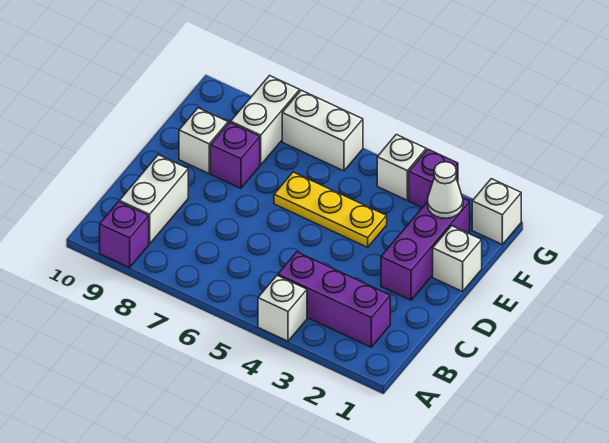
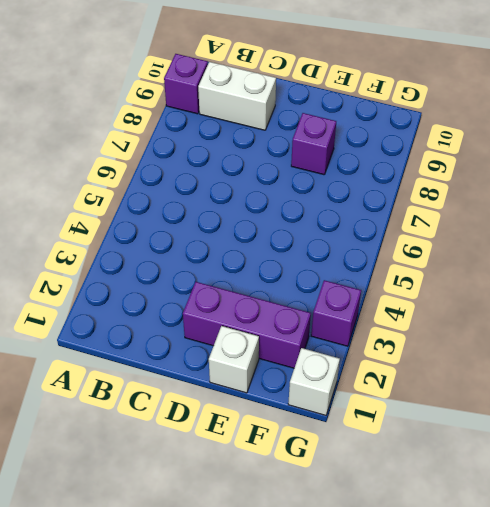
none -> white 1x1 brick [258,276,307,341]
none -> purple 1x3 brick [278,252,390,347]
none -> yellow 1x3 plate [274,172,387,247]

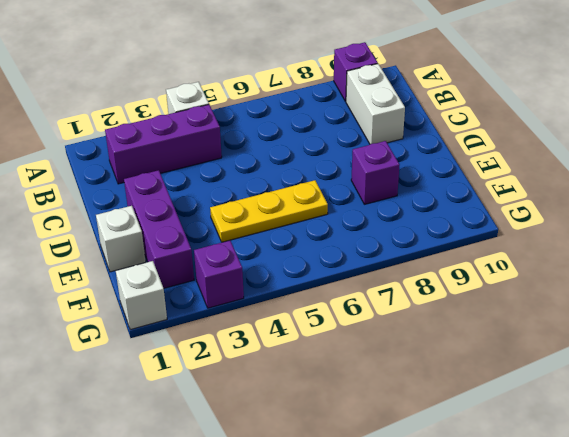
none -> white 1x1 brick [179,108,228,174]
none -> white 1x2 brick [231,76,300,165]
none -> white 1x1 brick [377,135,426,200]

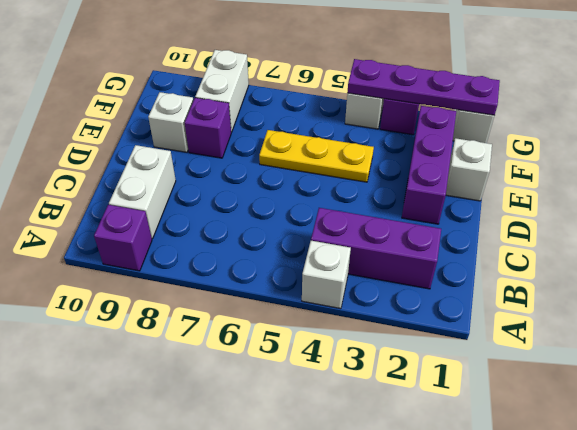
purple 1x4 plate [347,59,500,115] -> none
none -> white 1x2 brick [282,90,363,171]
none -> white 1x1 cone [428,162,463,218]

